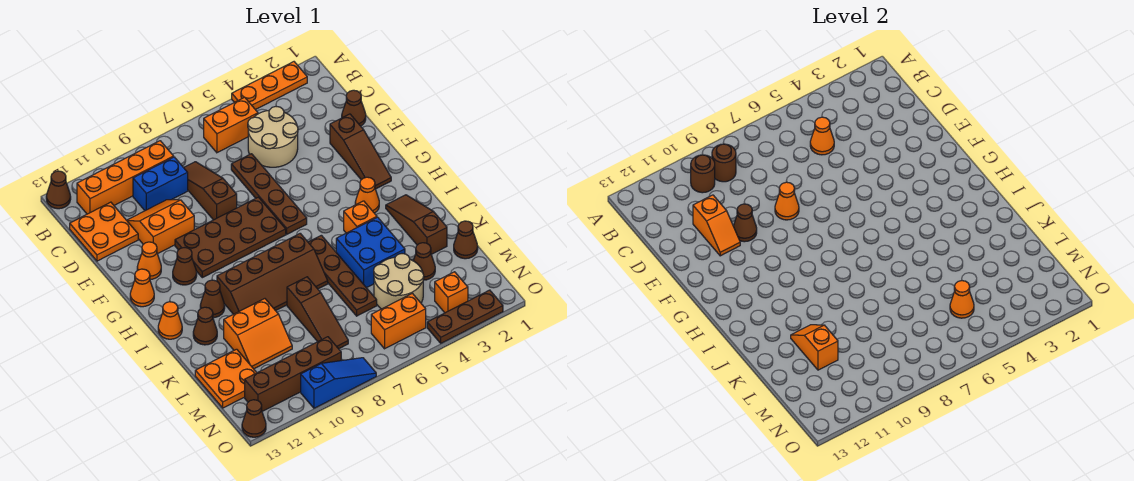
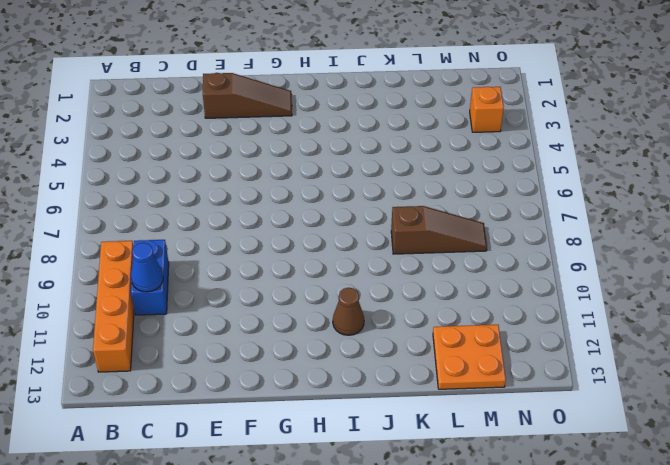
blue 1x1 cone [131,243,163,292] -> none
none -> orange 1x3 plate [232,62,307,110]
none -> brown 1x1 cone [46,171,71,209]
none -> orange 1x2 brick [204,97,258,153]
none -> tan 2x2 round brick [248,106,298,167]

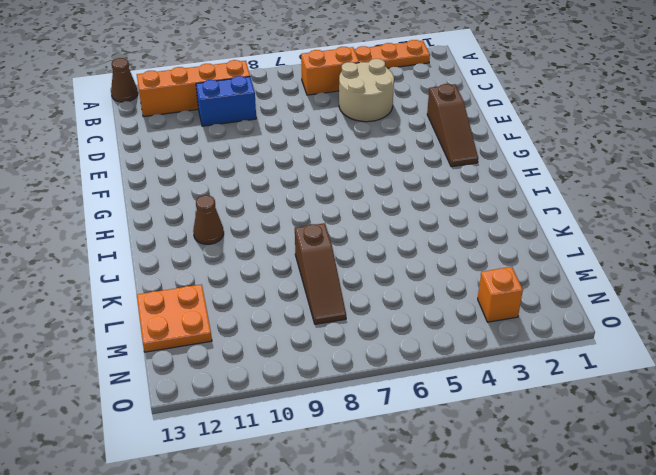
none -> brown 1x3 slope [184,162,237,220]
none -> orange 2x2 plate [70,202,138,261]
none -> brown 1x1 cone [342,90,366,126]
none -> brown 1x4 plate [231,154,307,234]

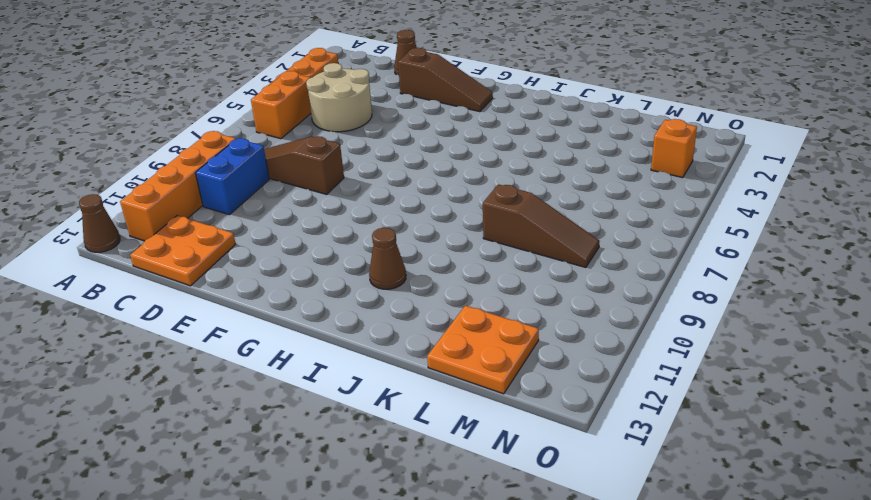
none -> brown 1x4 plate [231,154,307,234]
none -> orange 2x2 slope [127,200,194,254]
none -> brown 2x4 plate [175,197,286,278]
none -> orange 1x1 cone [137,242,161,279]

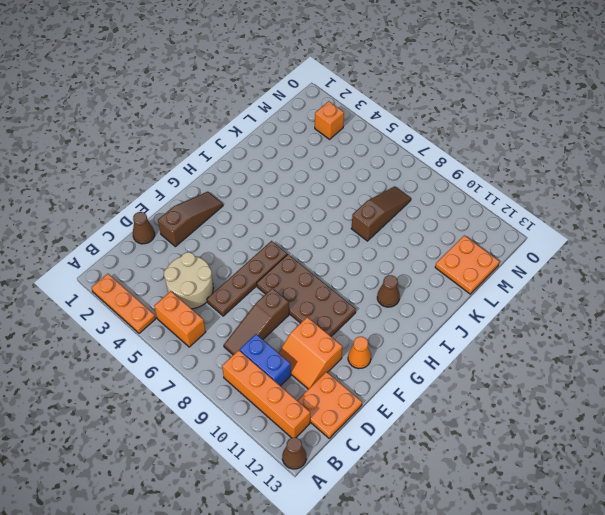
none -> brown 1x1 cone [173,248,197,285]
none -> orange 1x1 cone [130,269,154,307]
none -> orange 1x1 cone [355,177,379,213]
none -> brown 1x3 slope [386,195,447,254]

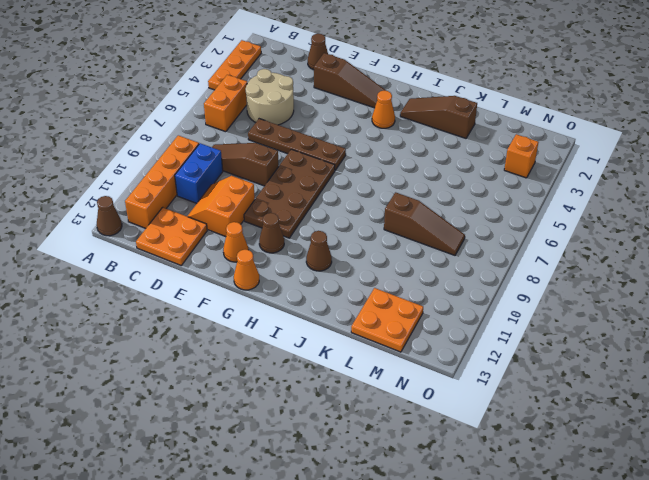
none -> orange 1x1 brick [344,201,377,233]
none -> brown 1x4 plate [308,235,377,316]
none -> brown 2x4 slope [217,233,328,314]
none -> orange 1x1 cone [158,302,182,339]

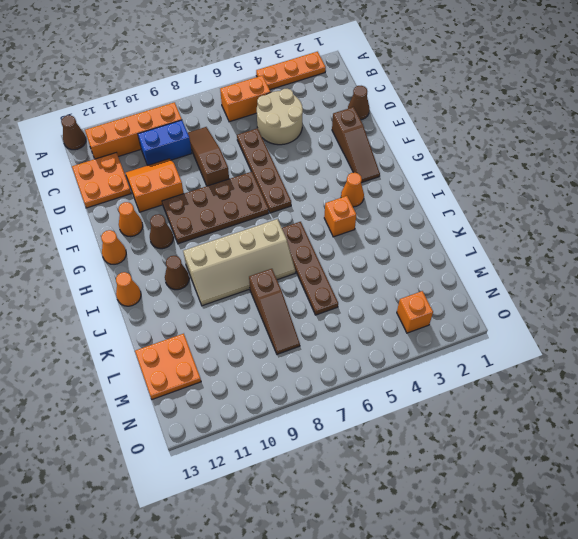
tan 2x4 slope [183,219,296,306] -> brown 2x4 slope [217,233,328,314]
none -> brown 1x3 slope [386,195,447,254]
none -> blue 2x2 brick [336,217,405,288]
none -> brown 1x1 cone [193,307,217,345]
none -> orange 2x2 slope [224,299,292,369]

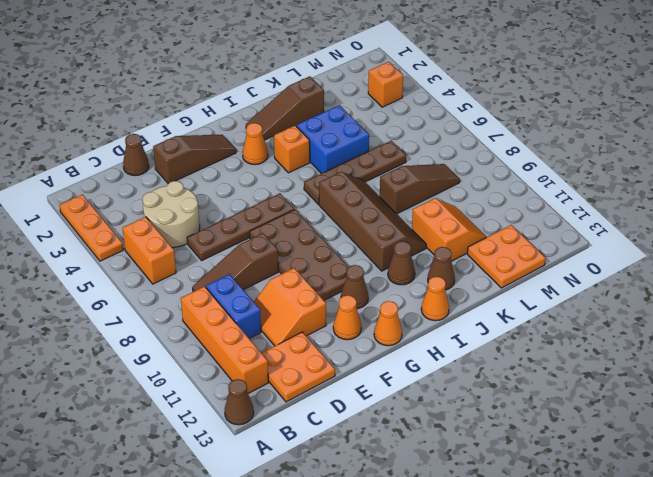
none -> brown 1x1 cone [454,221,478,259]
none -> brown 1x1 cone [413,243,435,280]
none -> tan 2x2 round brick [374,254,424,309]
none -> orange 1x2 brick [371,293,426,349]

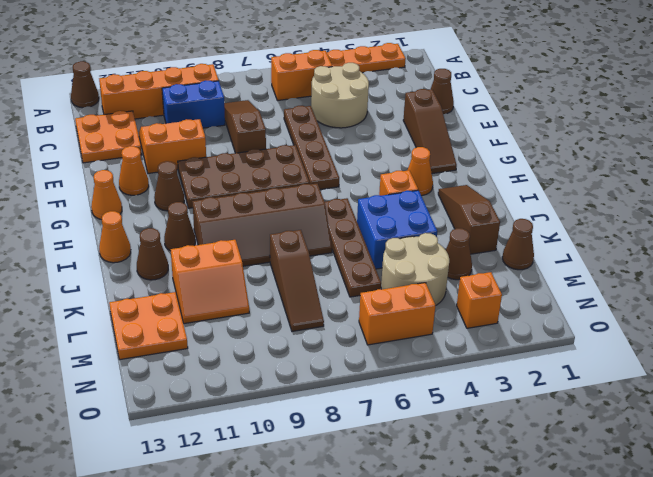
none -> brown 1x4 brick [245,337,341,411]
none -> brown 1x3 plate [427,290,503,343]
none -> blue 1x3 slope [301,358,376,408]
none -> brown 1x1 cone [242,400,266,437]

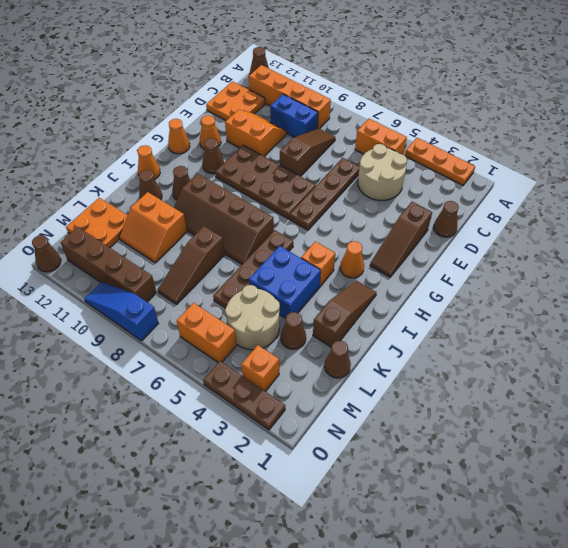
blue 1x3 slope [84,282,159,341] -> blue 1x3 slope turned to [301,358,376,408]
none -> brown 1x1 round brick [712,144,736,182]
none -> brown 1x1 round brick [691,155,715,193]
none -> orange 1x1 cone [810,117,834,155]
none -> orange 1x2 slope [693,195,740,256]

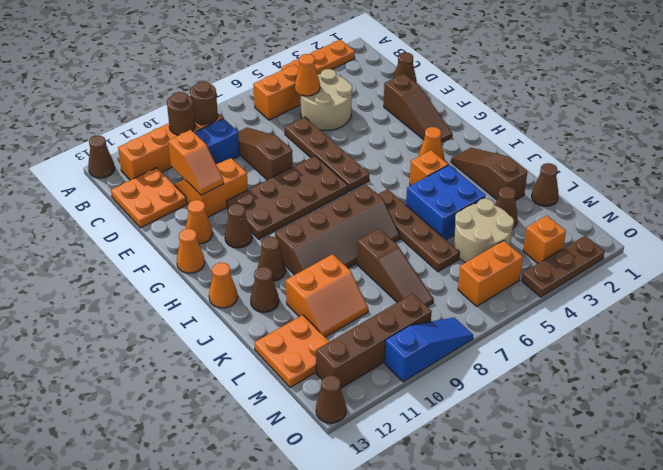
none -> orange 1x1 cone [775,182,799,220]
none -> brown 1x1 cone [733,204,757,242]
none -> orange 1x2 slope [791,325,838,370]
none -> orange 1x1 cone [950,281,974,318]

